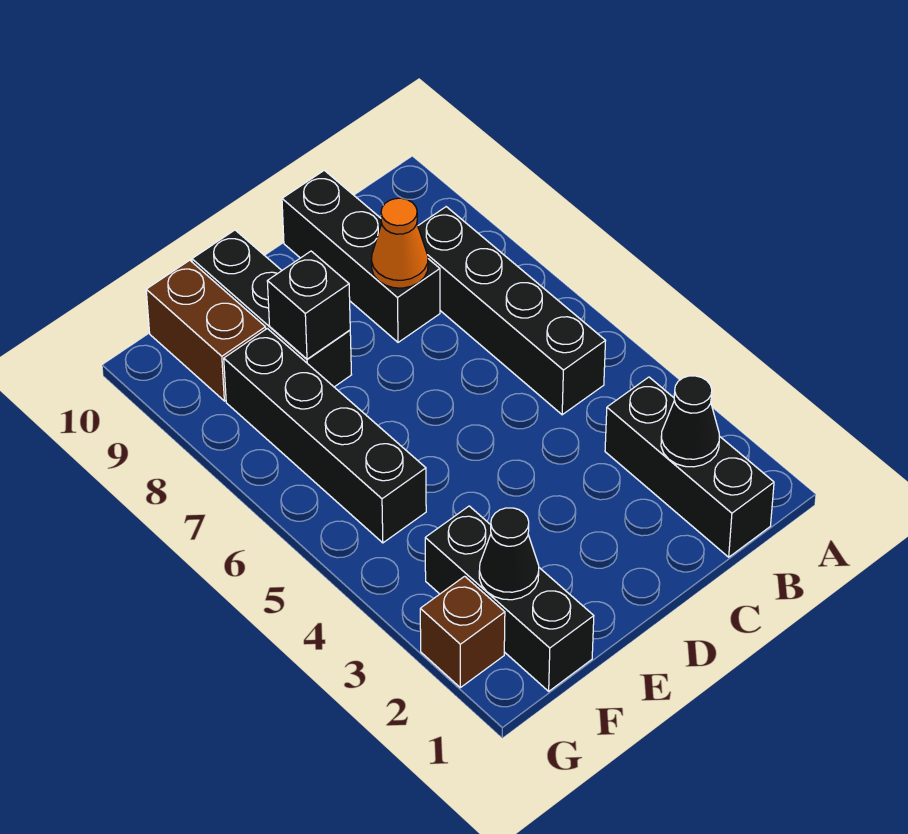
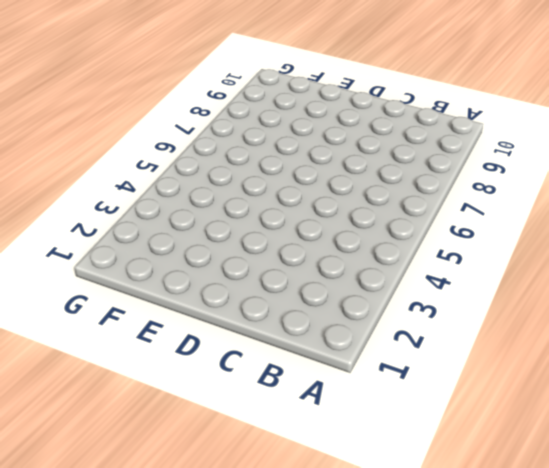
none -> black 1x3 brick [605,377,774,557]
none -> black 1x4 brick [418,207,605,415]
none -> black 1x3 brick [282,170,440,342]

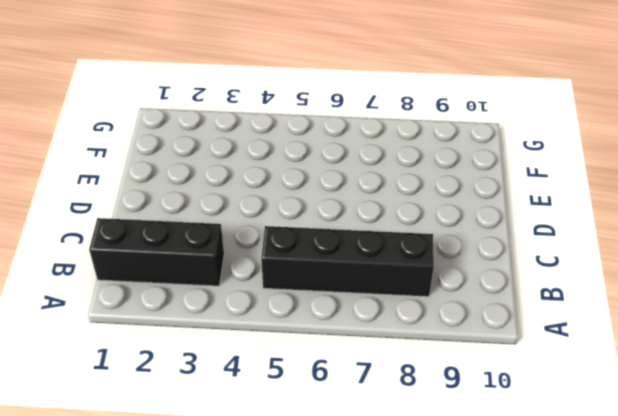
none -> black 1x3 brick [282,170,440,342]
none -> black 1x3 brick [192,230,352,387]
none -> black 1x3 brick [425,506,594,691]

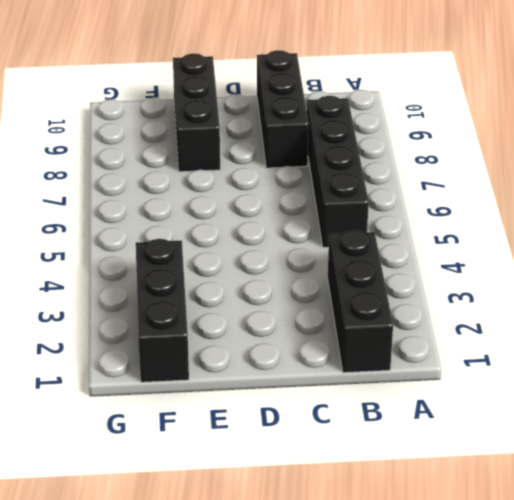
none -> black 1x4 brick [224,329,426,543]
none -> brown 1x2 brick [146,260,266,401]
none -> brown 1x1 brick [420,576,505,688]

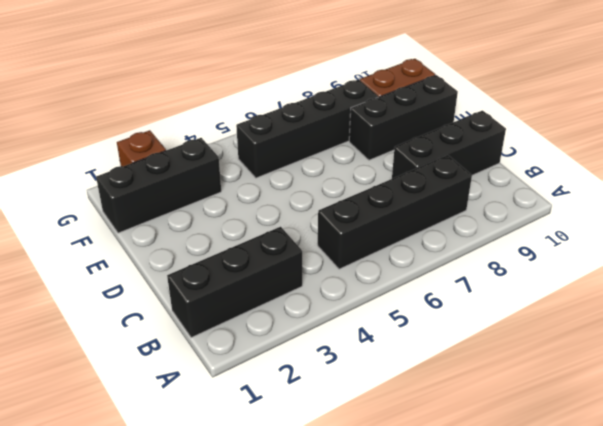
none -> black 1x1 cone [661,376,719,467]
none -> orange 1x1 cone [371,198,428,288]
none -> black 1x1 brick [267,251,350,359]

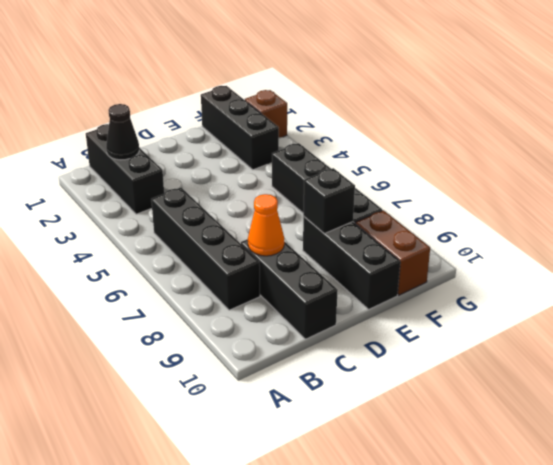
none -> black 1x1 cone [479,508,539,600]

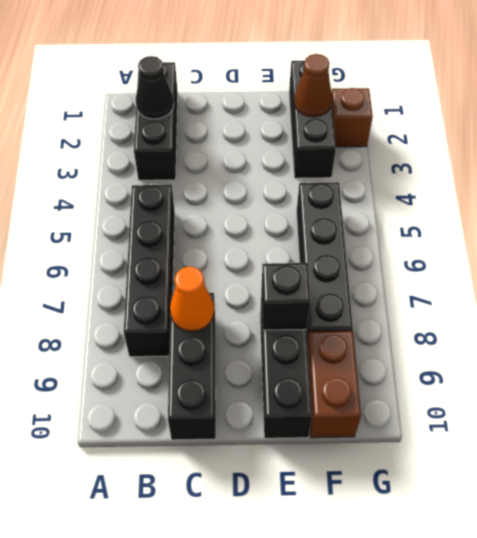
brown 1x1 cone [294,54,332,117] -> black 1x1 cone [479,508,539,600]

